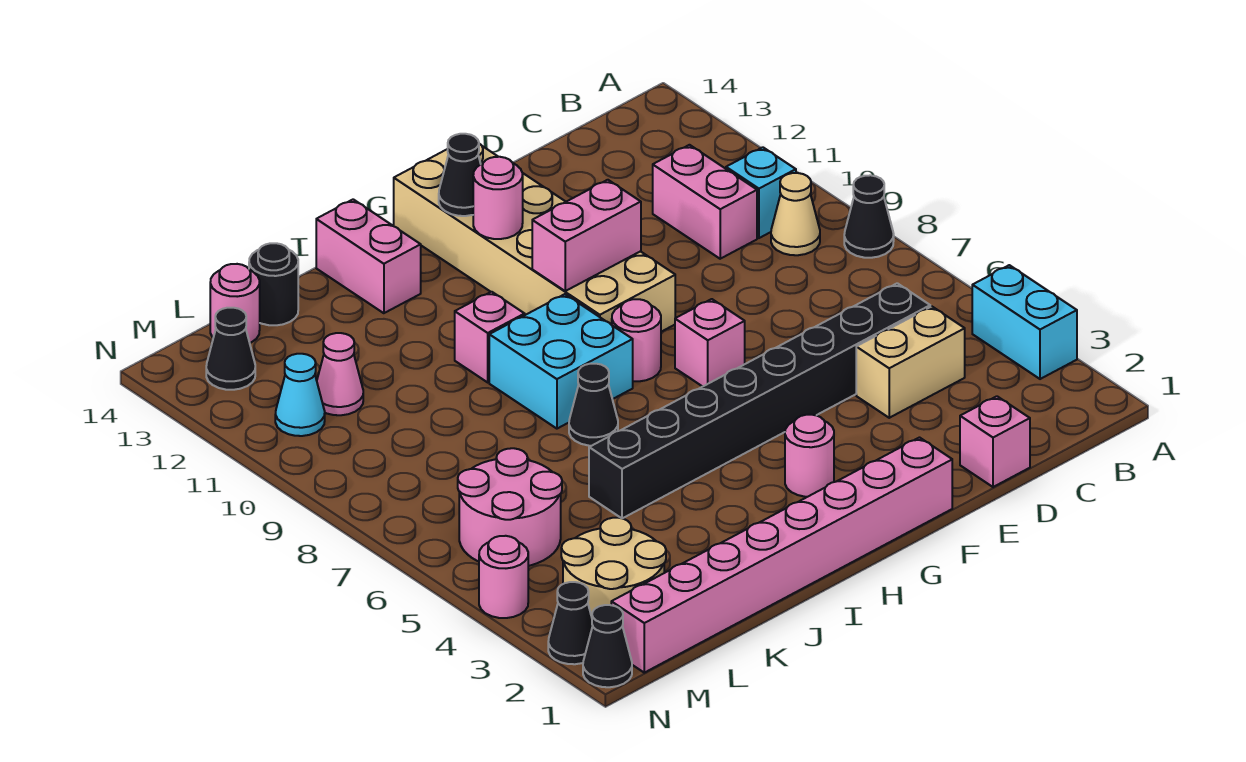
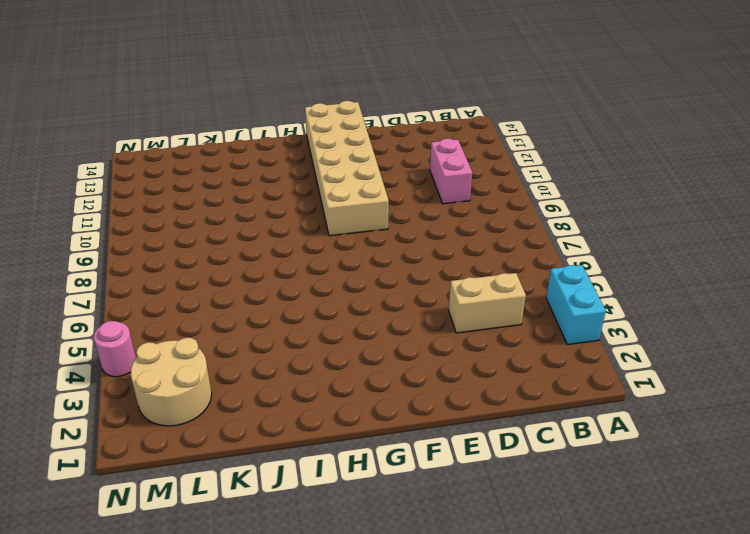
none -> black 1x1 cone [844,175,894,258]
none -> tan 1x1 cone [771,173,820,255]
none -> cyan 1x1 brick [726,147,796,238]
none -> black 1x8 brick [589,283,930,518]

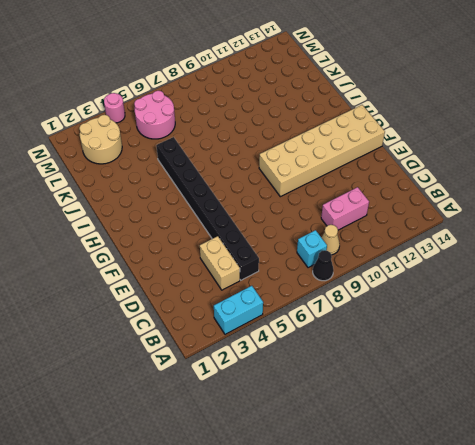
cyan 1x1 brick [297,230,327,268] -> cyan 1x1 brick moved to [726,147,796,238]
none -> pink 1x1 brick [960,396,1030,487]
none -> pink 1x8 brick [611,438,952,673]
none -> pink 1x1 brick [675,299,745,387]
none -> pink 1x1 round brick [785,415,834,497]

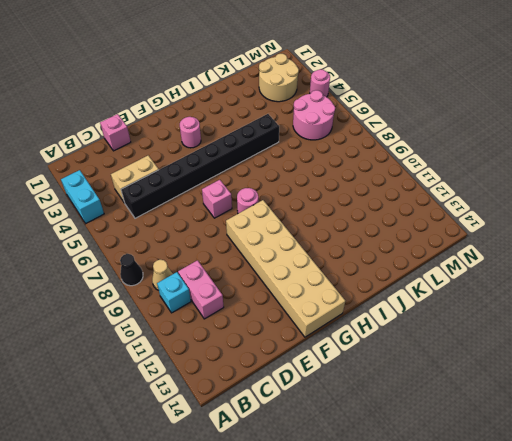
none -> pink 1x8 brick [611,438,952,673]
none -> cyan 2x2 brick [489,294,633,429]
none -> black 1x1 cone [569,364,618,446]
none -> pink 1x1 brick [455,292,525,382]

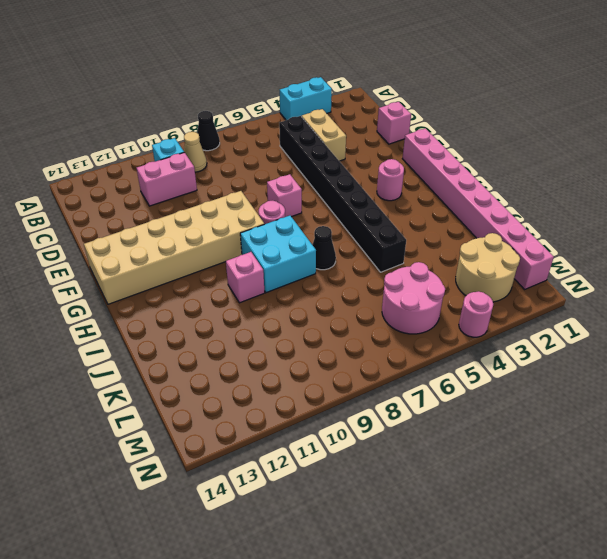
none -> pink 1x2 brick [316,199,421,313]
none -> black 1x1 round brick [249,243,298,325]
none -> pink 1x1 cone [317,333,363,415]
none -> pink 1x1 round brick [210,264,260,343]

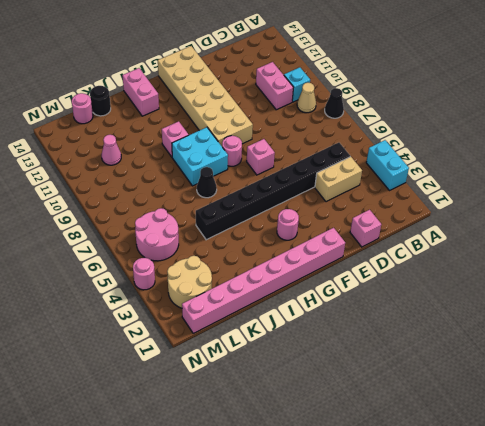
none -> cyan 1x1 cone [275,354,325,436]
none -> black 1x1 cone [206,308,255,390]
none -> black 1x1 cone [583,605,632,687]
none -> black 1x1 cone [548,582,593,664]

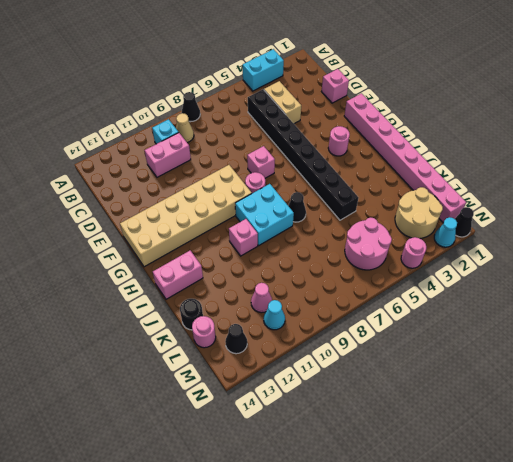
cyan 1x1 cone [434,217,457,247] -> black 1x1 cone [548,582,593,664]
none -> pink 1x2 brick [532,180,641,291]
none -> pink 1x1 round brick [473,157,523,239]
none -> black 1x1 cone [439,134,481,216]

